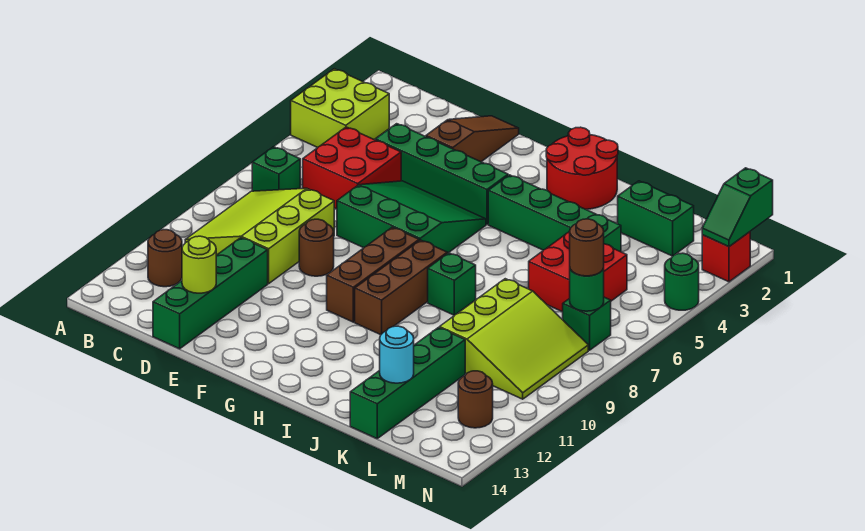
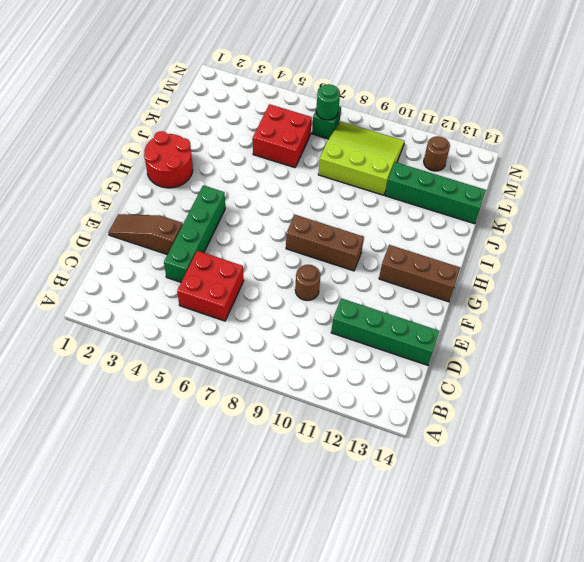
brown 1x3 brick [379,245,460,302] -> brown 1x3 brick moved to [355,240,447,335]
none -> lime 2x2 brick [291,69,389,147]
none -> green 1x1 brick [252,147,300,191]
none -> lime 3x3 slope [185,188,334,284]

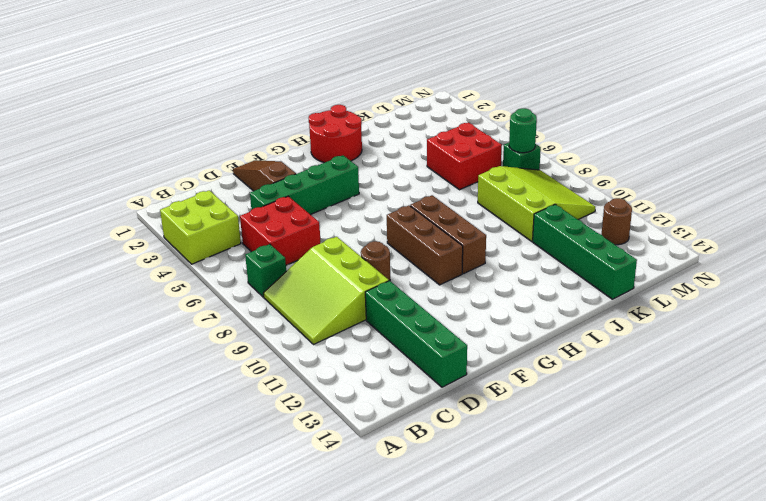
none -> brown 1x1 round brick [148,230,182,287]
none -> green 3x3 slope [337,181,486,253]
none -> green 1x4 brick [488,175,621,252]

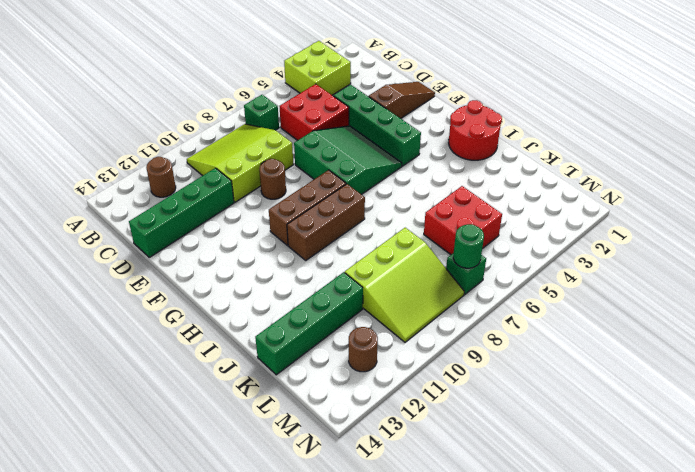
none -> green 1x4 brick [488,175,621,252]
none -> green 1x1 brick [428,253,476,315]
none -> green 1x2 brick [618,181,694,256]

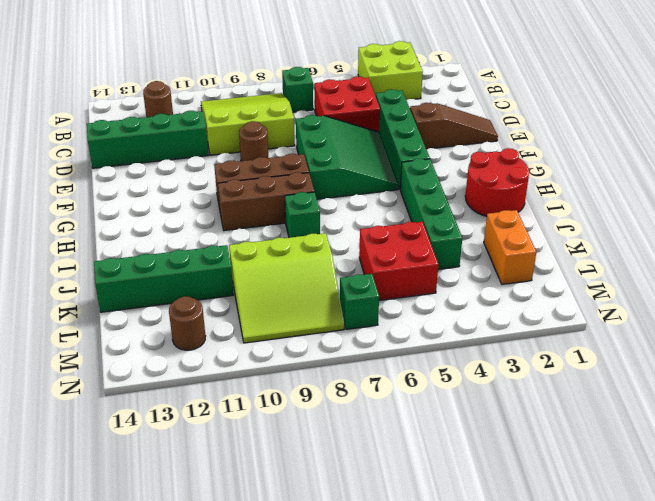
orange 1x2 brick [484,210,536,284] -> green 1x2 brick [618,181,694,256]
none -> red 1x1 brick [702,232,750,282]
none -> green 1x1 round brick [665,253,699,310]
none -> lime 1x1 round brick [182,236,216,293]

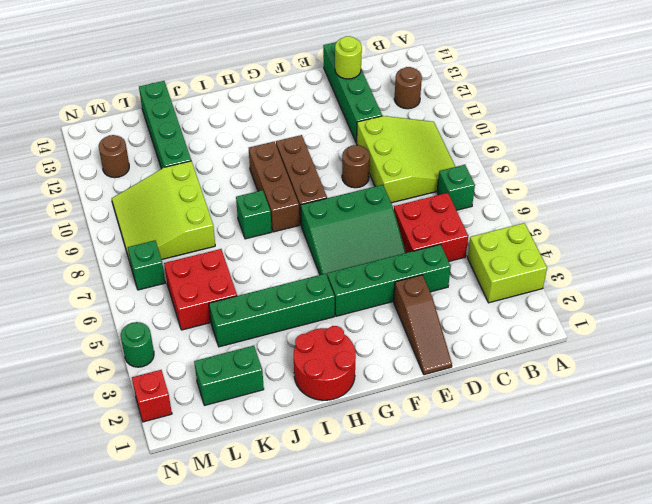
none -> cyan 1x1 round brick [380,326,414,383]
none -> green 1x1 round brick [570,268,604,311]
none -> green 1x2 slope [702,168,773,247]

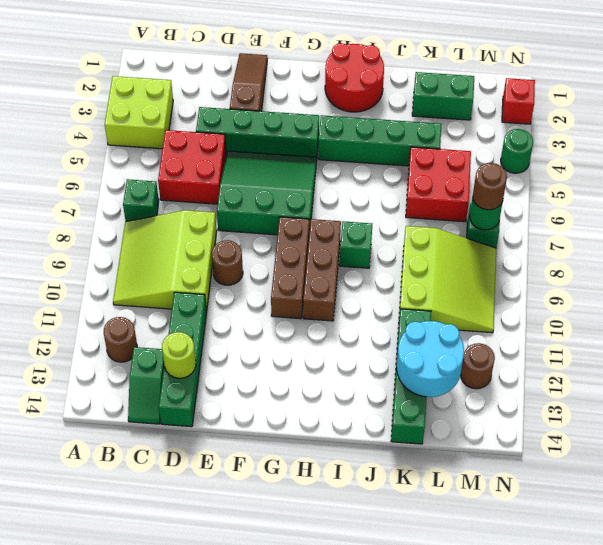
green 1x2 slope [128,347,164,424] -> green 1x2 slope moved to [702,168,773,247]
cyan 2x2 round brick [397,321,464,397] -> cyan 1x1 round brick [380,326,414,383]

